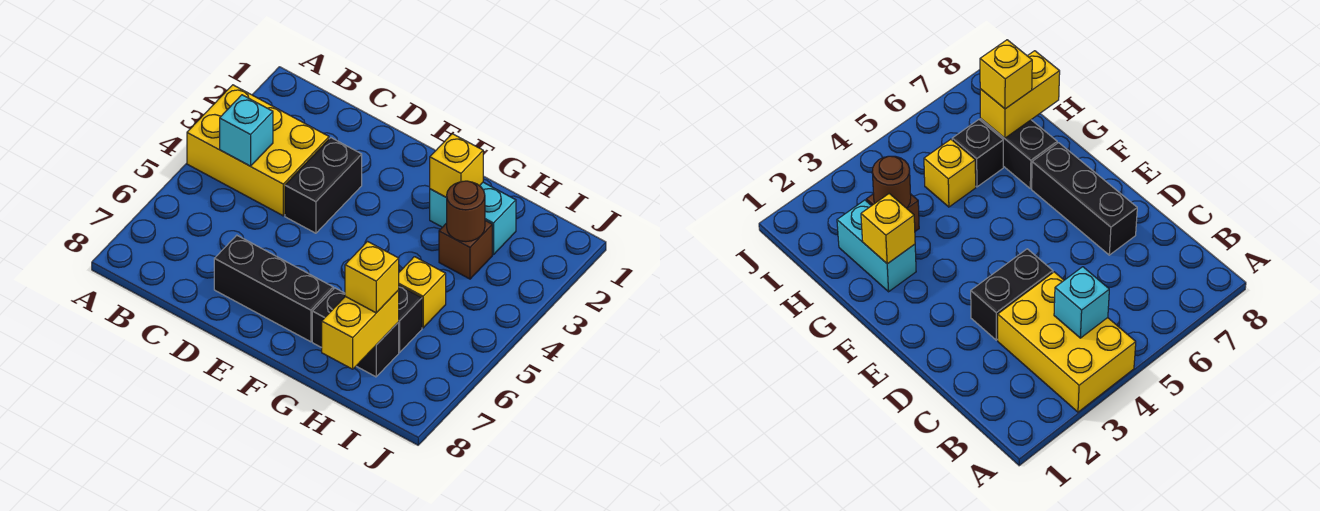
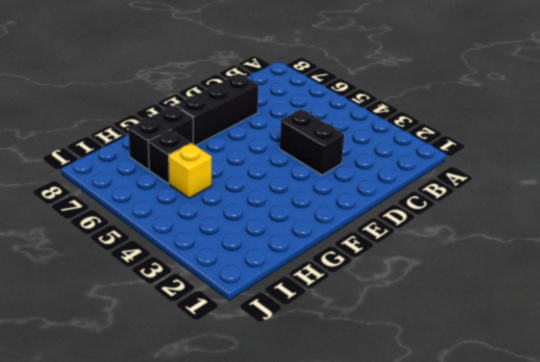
none -> yellow 2x3 brick [187,85,329,216]
none -> cyan 1x2 brick [430,182,516,255]
none -> brown 1x1 brick [439,221,492,279]

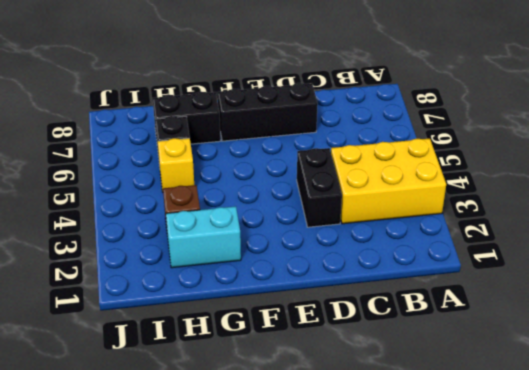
none -> cyan 1x1 brick [220,95,273,166]
none -> yellow 1x1 brick [430,134,483,198]
none -> brown 1x1 round brick [447,181,485,242]

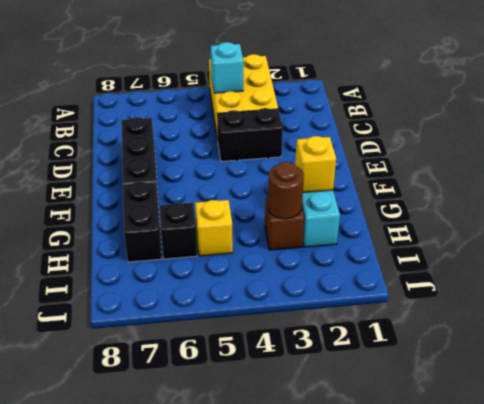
none -> yellow 1x2 brick [322,290,399,369]
none -> yellow 1x1 brick [345,242,399,313]

